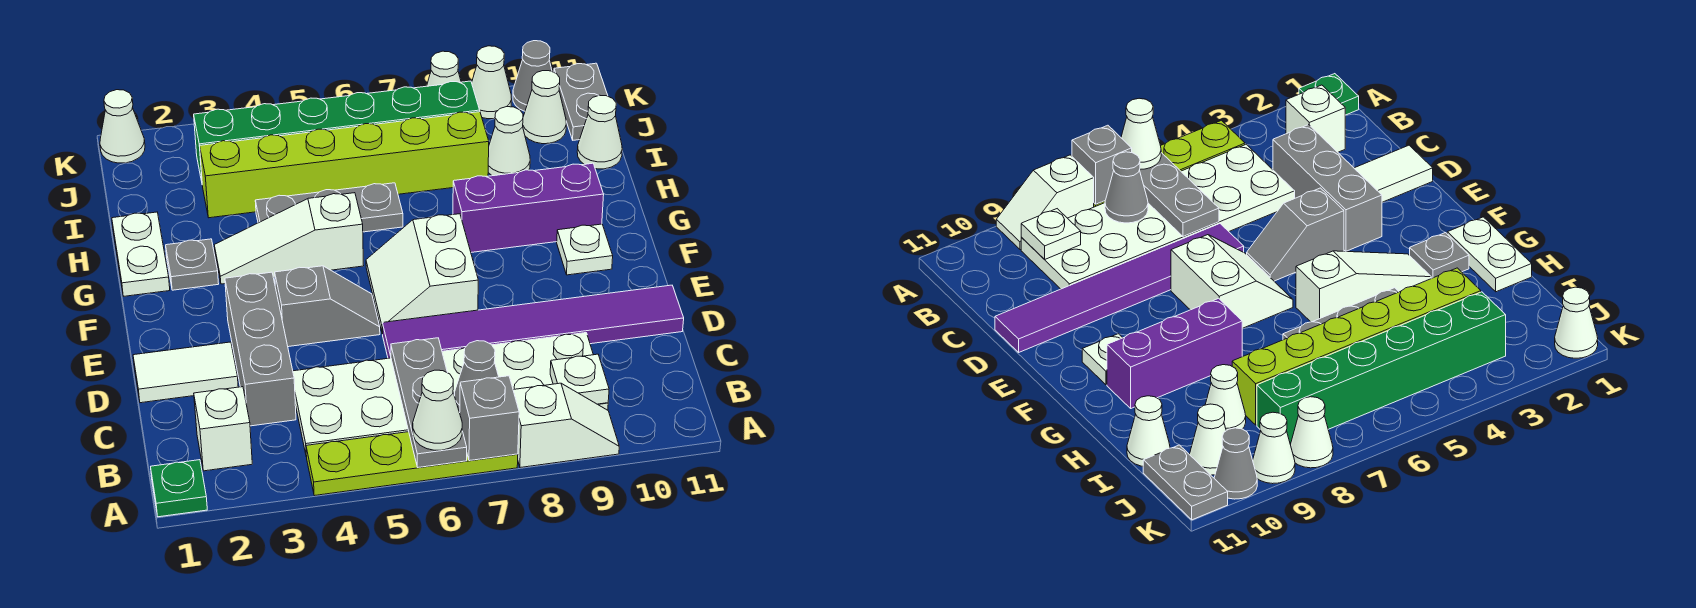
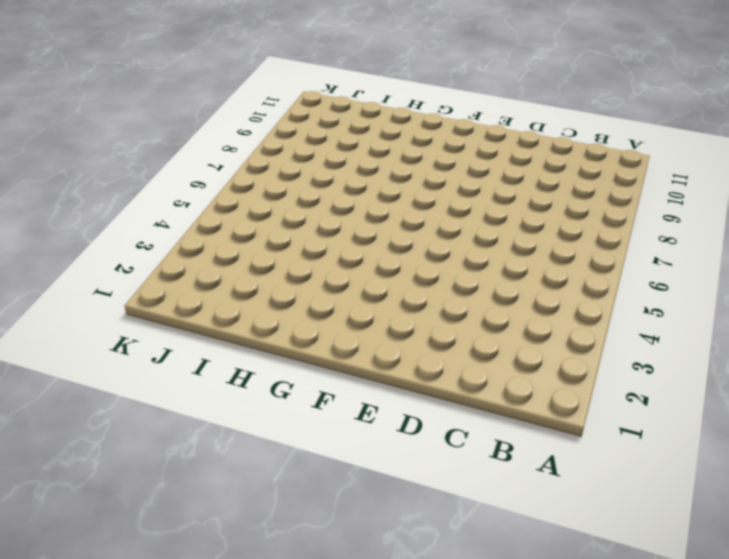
none -> green 1x1 plate [151,460,207,517]
none -> lime 1x4 plate [306,432,518,496]
none -> white 1x2 slope [513,383,619,468]
none -> white 1x1 brick [194,387,252,471]

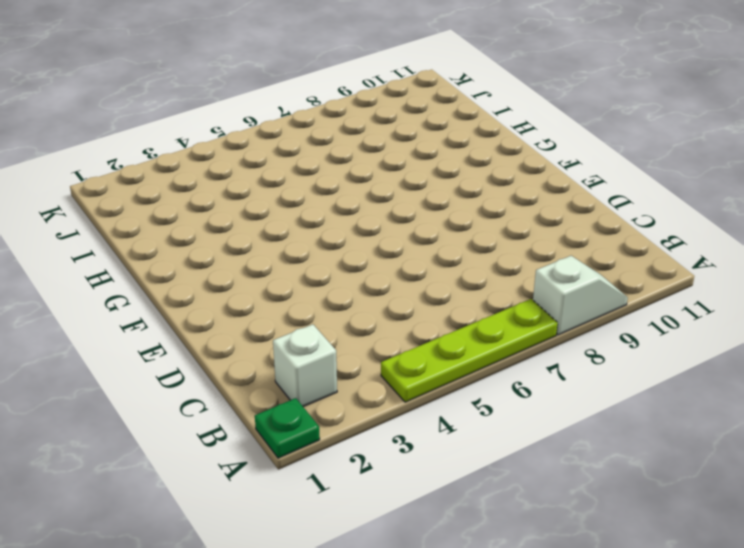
none -> white 2x6 plate [293,333,608,457]
none -> grey 1x3 brick [225,272,296,426]
none -> white 1x2 tile [133,342,238,403]
none -> purple 1x6 tile [382,285,684,358]

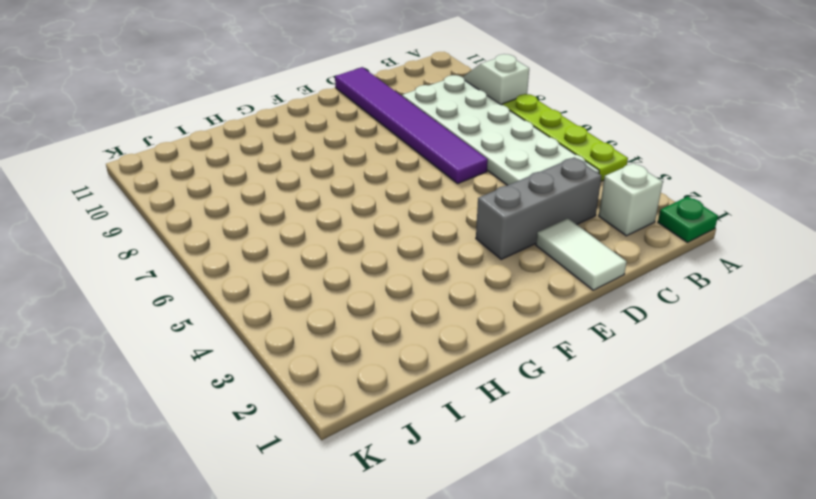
none -> grey 1x2 slope [275,266,380,347]
none -> white 2x2 slope [366,214,478,334]
none -> white 1x1 plate [557,224,613,275]
none -> white 1x2 plate [112,212,170,296]

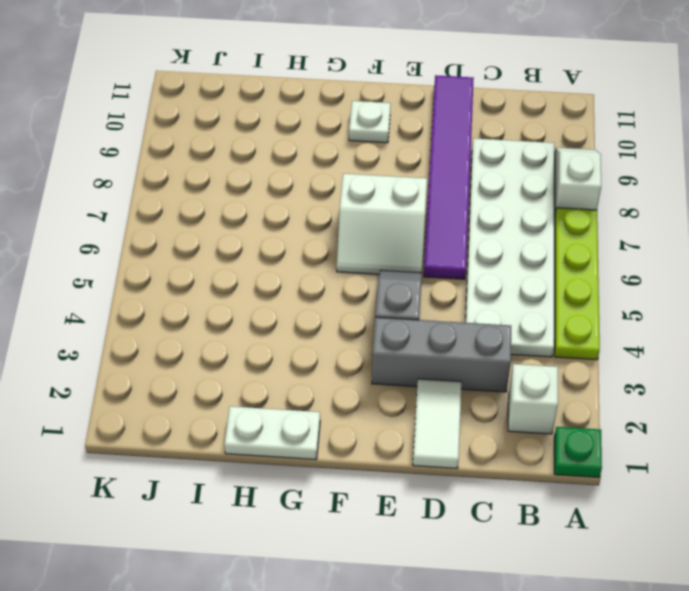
none -> grey 1x1 plate [166,239,219,290]
none -> white 1x3 slope [214,193,364,284]
none -> purple 1x3 brick [453,163,604,252]
none -> grey 1x3 plate [255,183,403,232]

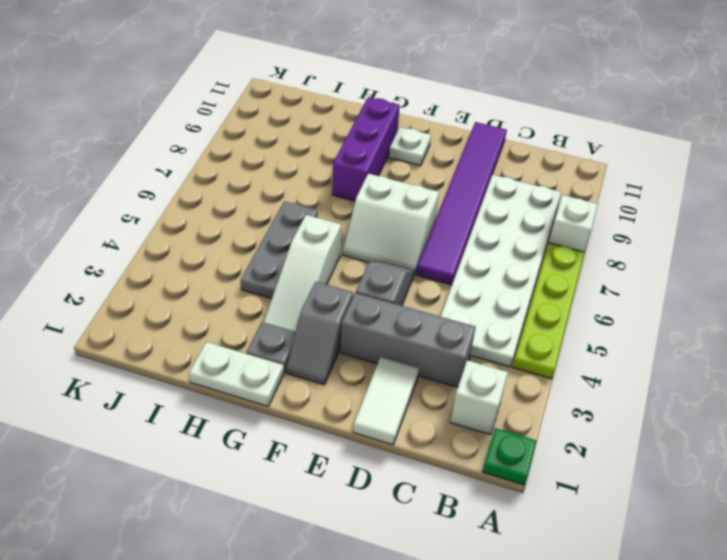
grey 1x2 slope [286,282,353,385] -> none
none -> lime 1x6 brick [200,112,489,218]
none -> white 1x1 cone [488,107,530,176]
none -> white 1x1 cone [577,95,622,169]
none -> green 1x6 brick [194,81,480,181]

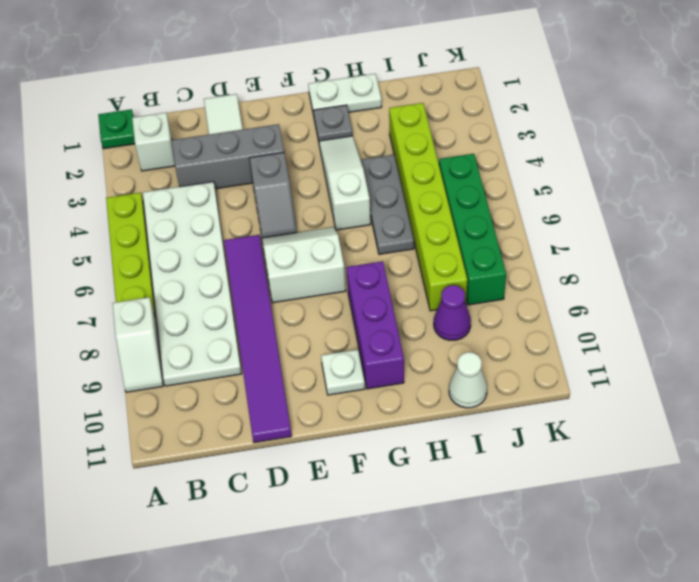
purple 1x1 cone [434,285,471,340] -> white 1x1 cone [488,107,530,176]
green 1x4 brick [439,154,506,305] -> green 1x6 brick [194,81,480,181]
none -> white 1x1 cone [523,71,566,144]
none -> grey 1x2 plate [554,63,608,140]
none -> white 1x1 cone [100,90,145,163]
none -> white 1x1 cone [427,51,461,86]

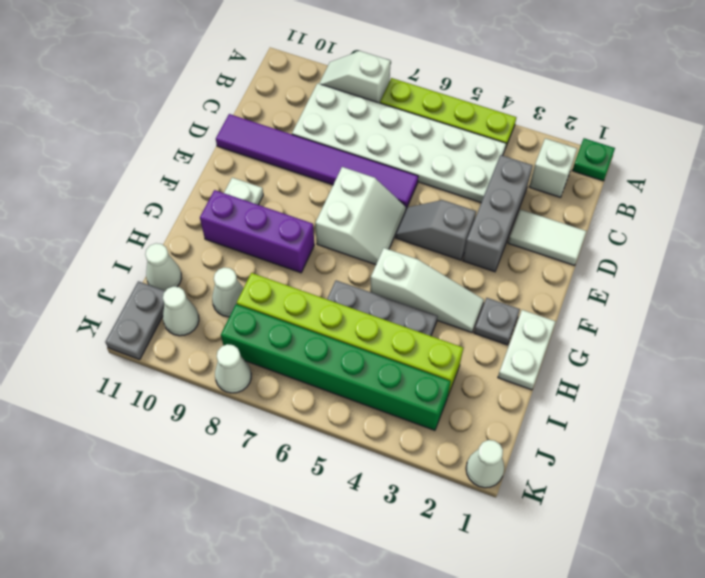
none -> white 1x1 cone [472,46,512,119]
none -> grey 1x1 cone [513,41,552,111]
none -> grey 1x3 plate [391,338,467,467]
none -> grey 1x1 brick [459,376,519,461]

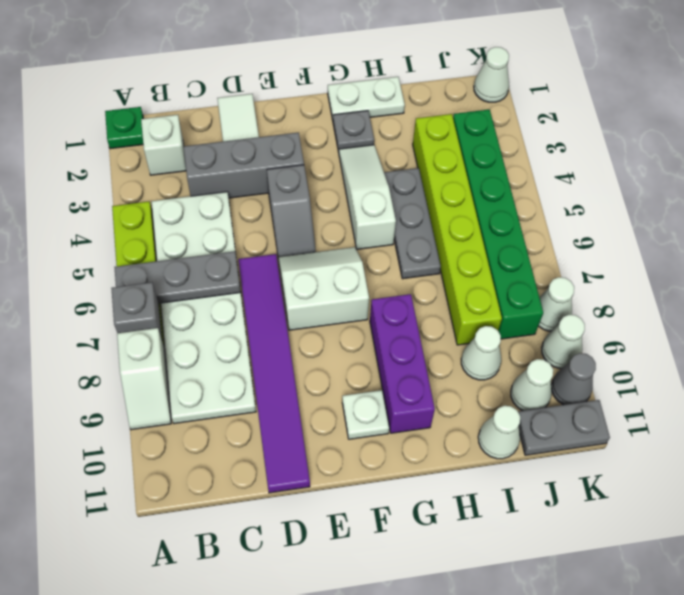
none -> grey 1x1 cone [454,341,499,412]
none -> white 1x1 plate [550,354,609,404]
none -> white 1x1 cone [413,370,462,450]

